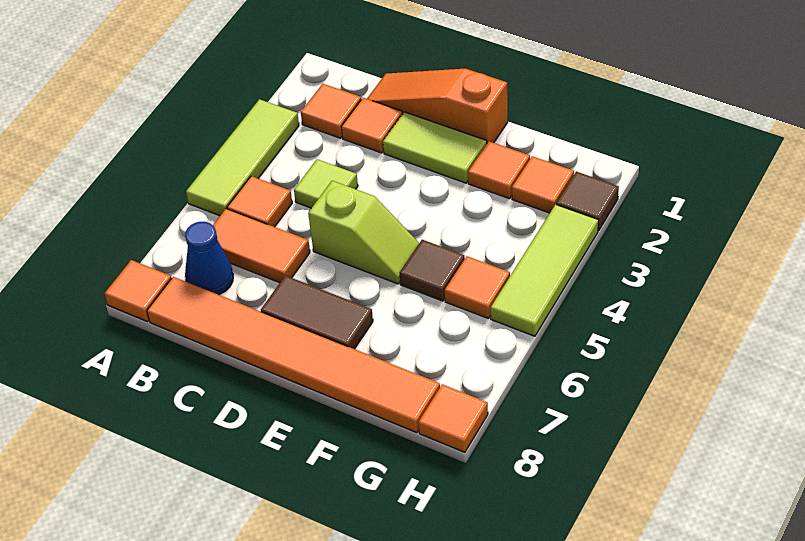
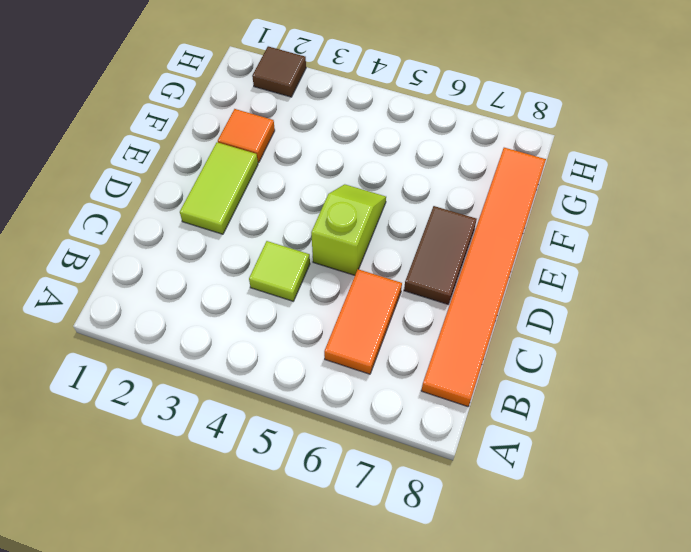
none -> lime 1x3 tile [186,99,299,216]
none -> orange 1x1 tile [105,260,172,322]
none -> orange 1x1 tile [301,84,361,138]

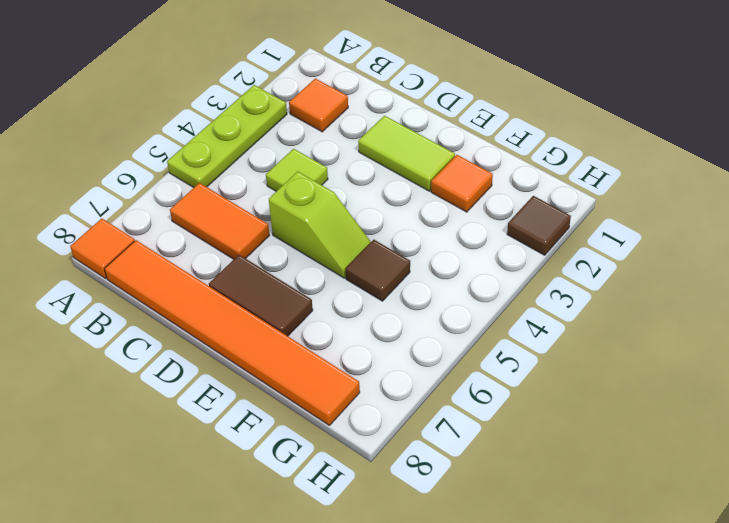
lime 1x3 plate [167,85,287,188] -> lime 1x3 tile [186,99,299,216]
none -> orange 1x1 tile [227,176,292,227]
none -> blue 1x1 cone [185,222,233,295]
none -> orange 1x3 slope [367,69,508,143]

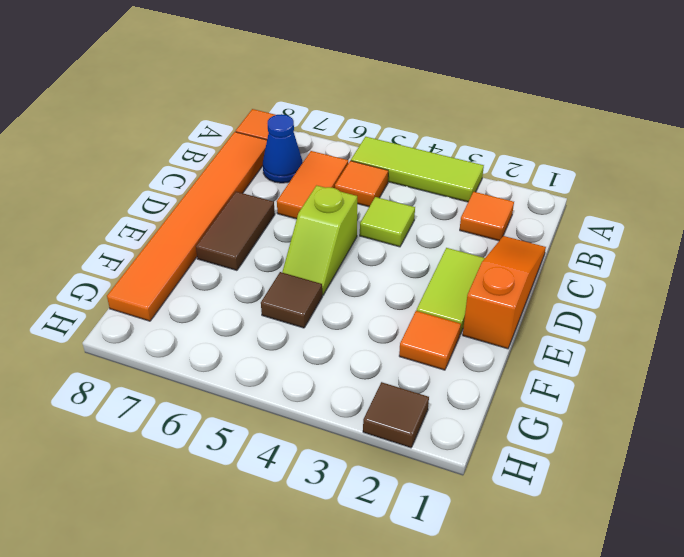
none -> orange 1x1 tile [341,98,402,153]
none -> orange 1x1 tile [512,156,574,213]
none -> orange 1x1 tile [445,256,510,319]

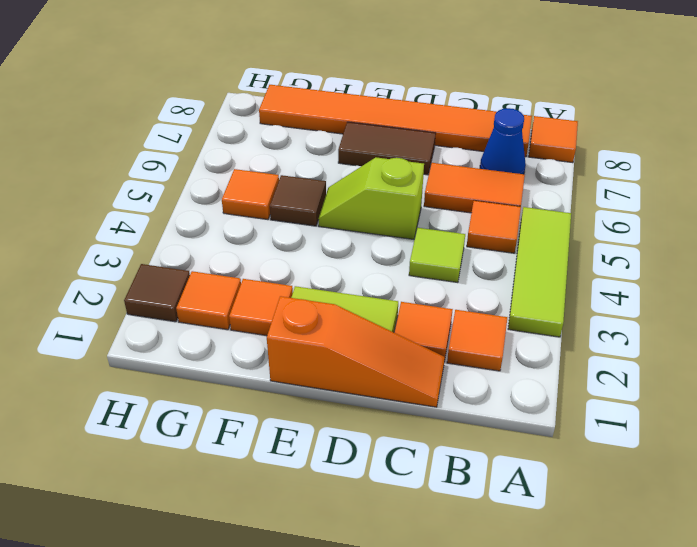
none -> lime 1x3 tile [491,204,599,336]
none -> orange 1x1 tile [418,384,488,452]

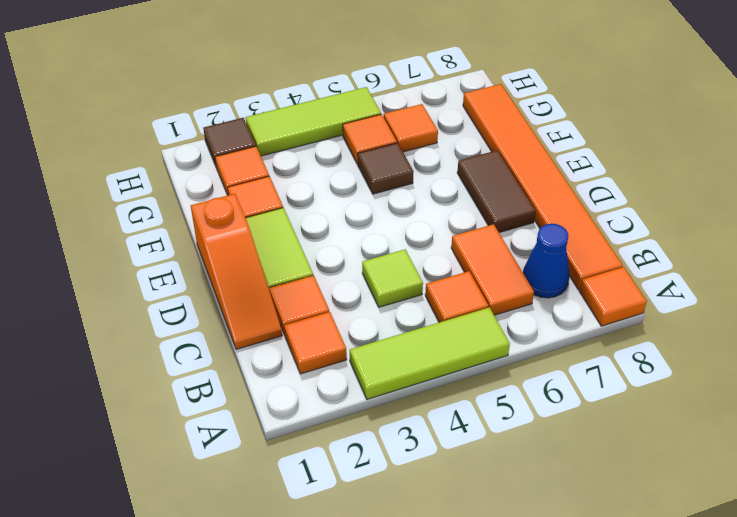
orange 1x1 tile [384,104,438,152] -> orange 1x1 tile moved to [418,384,488,452]
none -> lime 1x2 slope [308,181,419,284]

